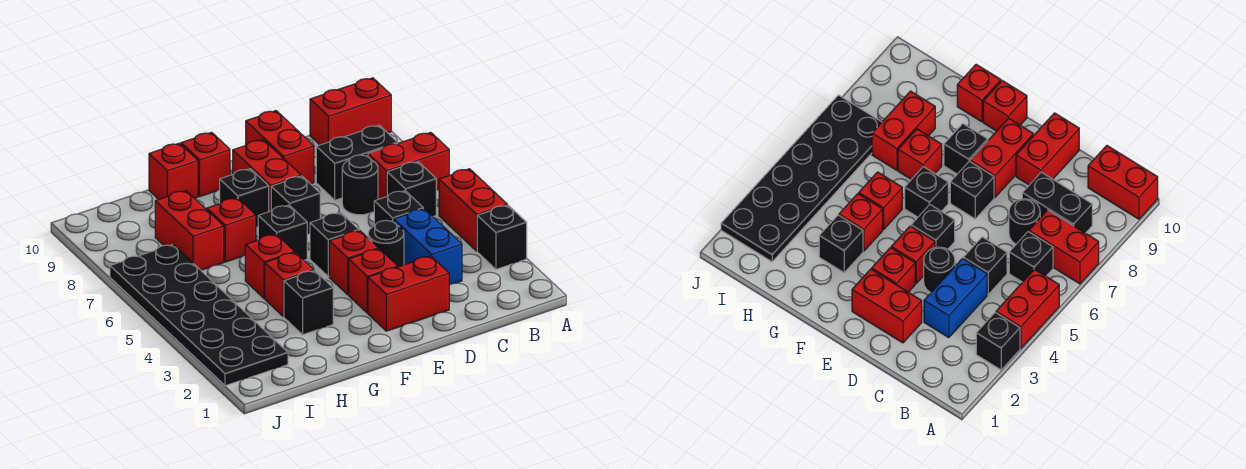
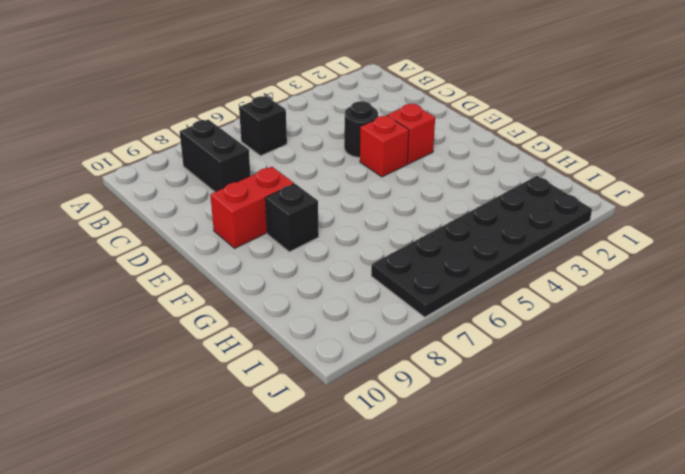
none -> black 1x1 brick [477,205,527,269]
none -> red 1x2 brick [439,169,507,251]
none -> red 1x2 brick [368,132,449,199]

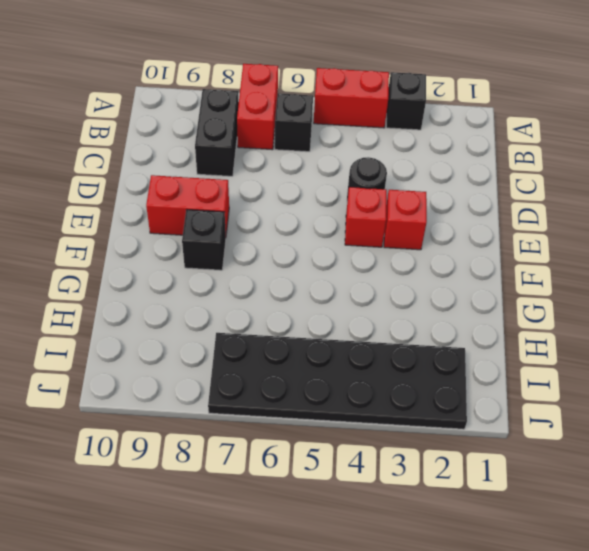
none -> red 1x2 brick [310,78,391,145]
none -> blue 1x2 brick [394,209,462,285]
none -> black 1x1 brick [374,191,423,226]

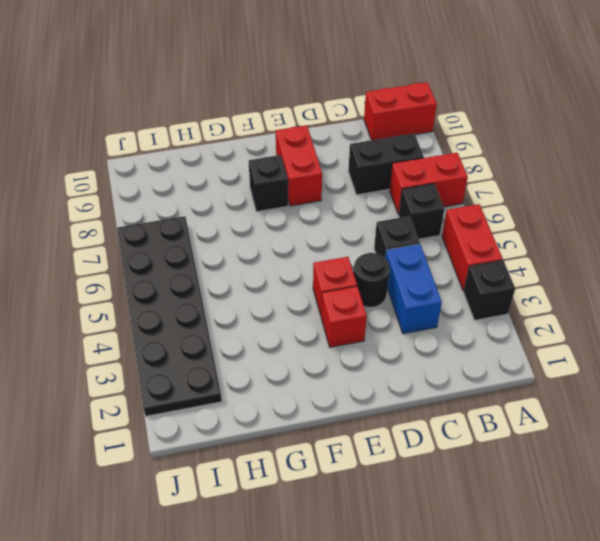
none -> black 1x1 round brick [342,155,378,215]
none -> red 1x2 brick [368,256,449,331]
none -> red 1x2 brick [246,111,314,184]

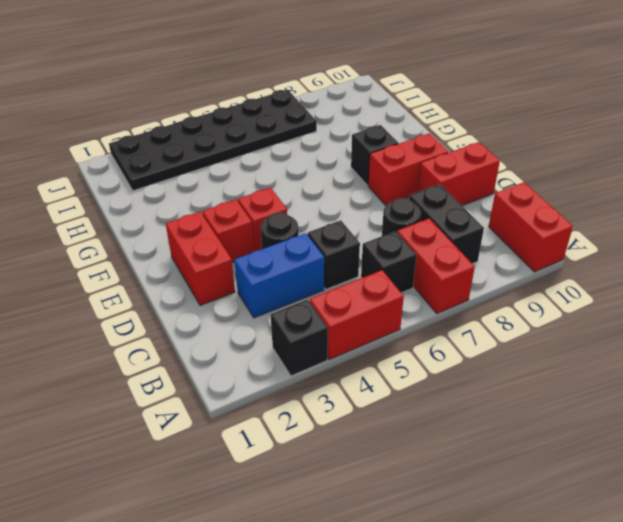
none -> black 1x1 brick [310,212,359,277]
none -> black 1x1 brick [271,176,320,234]
none -> black 1x1 brick [258,205,307,260]

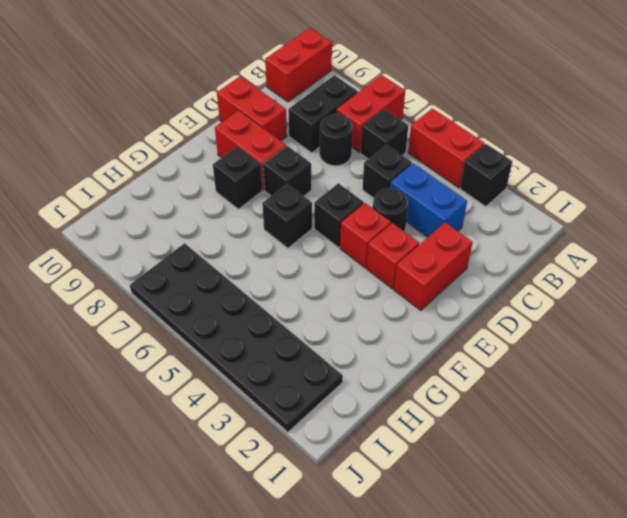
none -> red 1x1 brick [181,132,230,197]
none -> black 1x1 brick [284,270,333,335]
none -> red 1x1 brick [265,252,314,317]

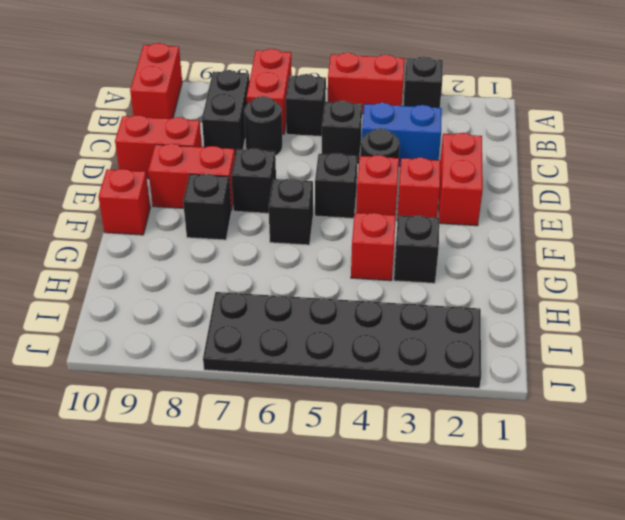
none -> red 1x1 brick [245,234,295,298]
none -> red 1x1 brick [207,198,256,262]
none -> red 1x1 brick [149,143,198,199]

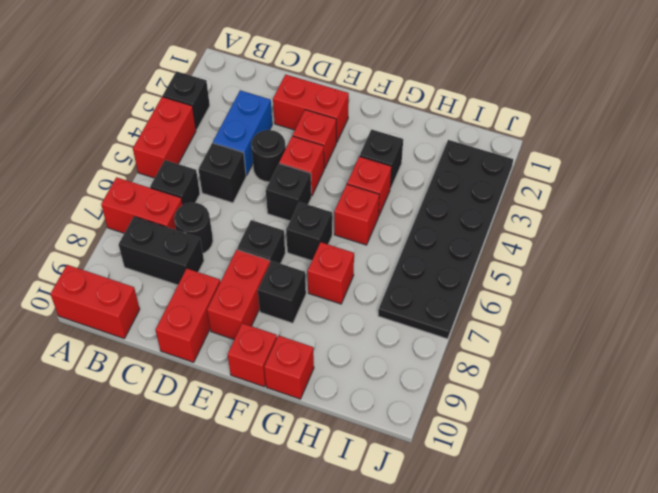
none -> red 1x2 brick [155,191,224,270]

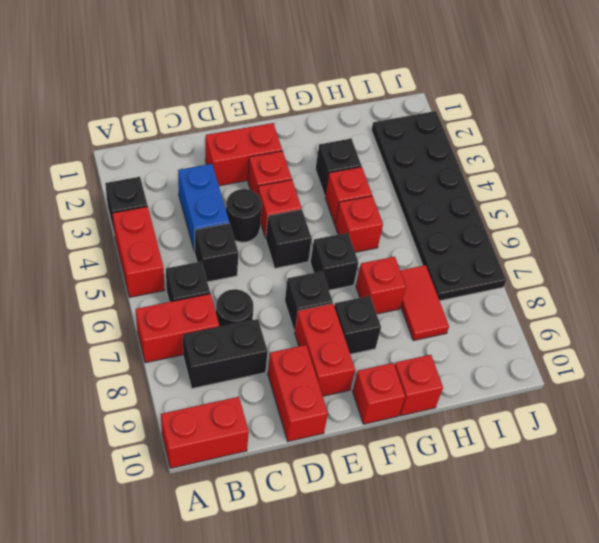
red 1x2 tile [400,265,449,341] -> red 1x2 brick [155,191,224,270]

